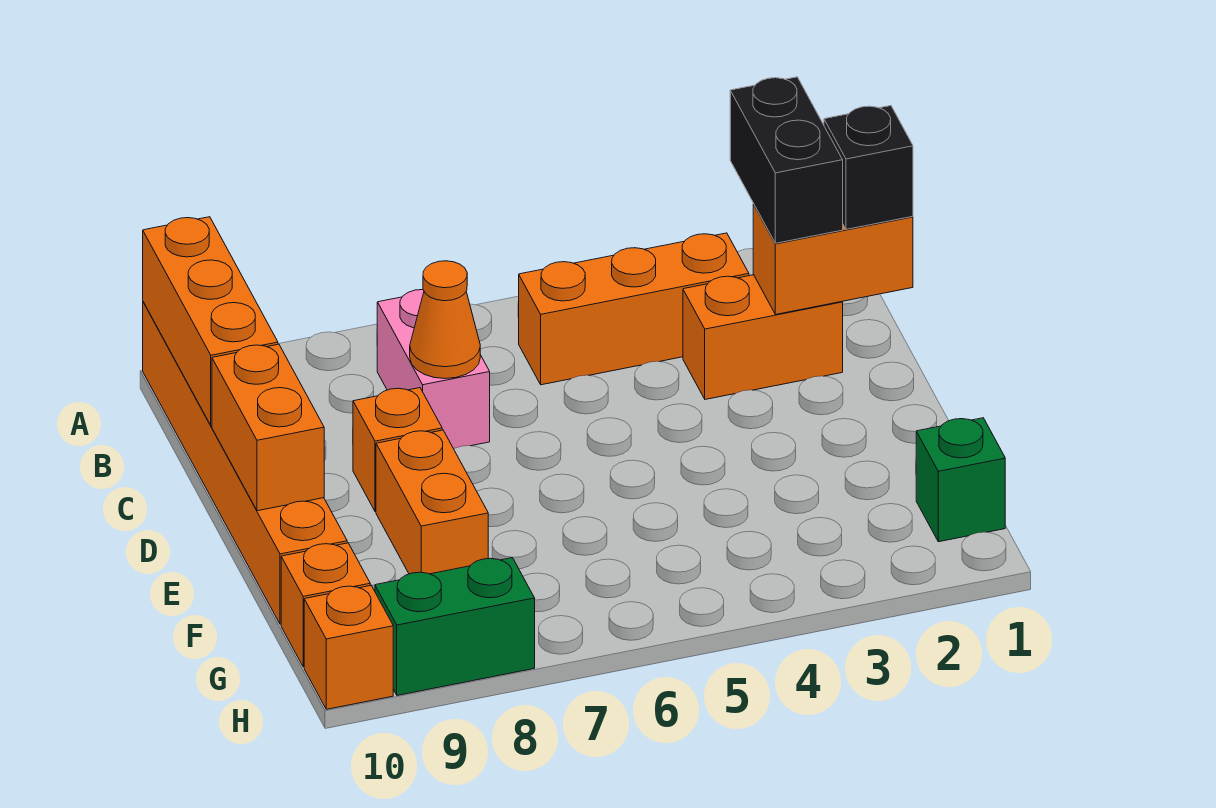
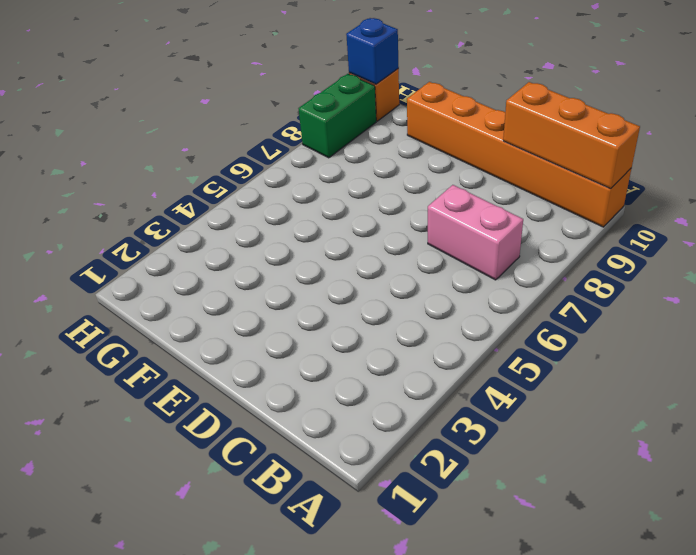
blue 1x1 brick [346,18,399,84] -> none
none -> orange 1x3 brick [519,233,749,385]
none -> orange 1x2 brick [683,275,843,399]
none -> orange 1x1 brick [353,388,442,512]

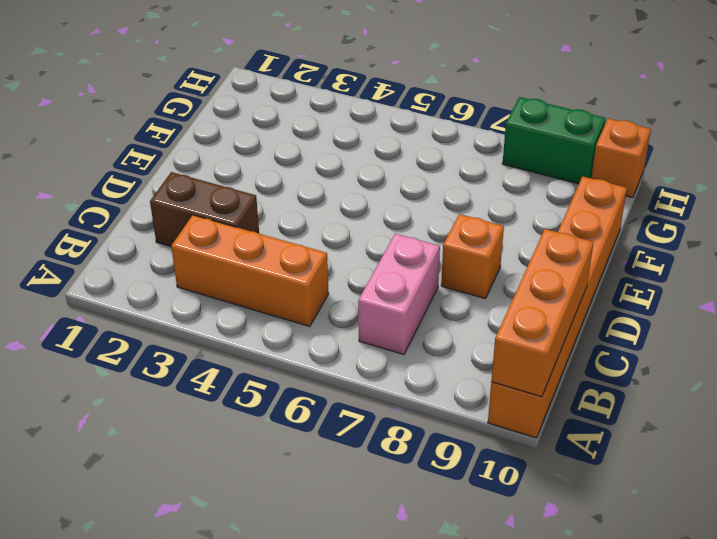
brown 1x2 brick [150,172,259,246] -> orange 1x2 brick [683,275,843,399]
none -> orange 1x2 brick [376,430,488,574]
none -> green 1x1 brick [916,418,1005,542]
none -> orange 1x1 brick [281,543,370,667]

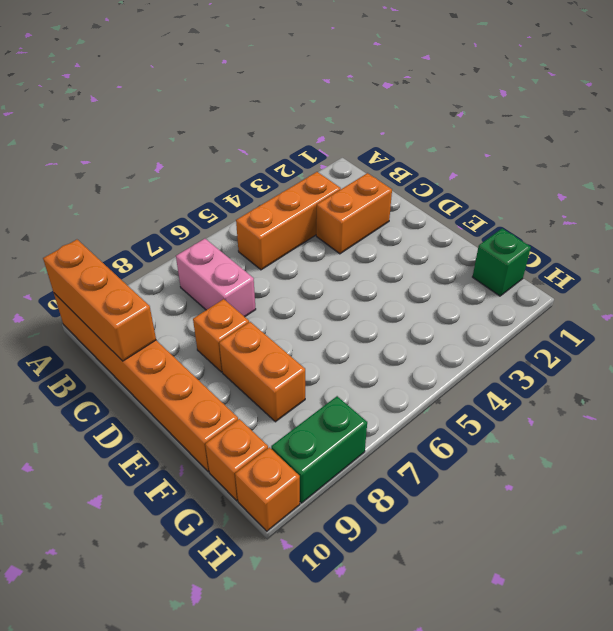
none -> orange 1x2 brick [753,204,913,315]
none -> orange 1x1 cone [410,261,480,379]
none -> orange 1x2 brick [212,344,324,511]

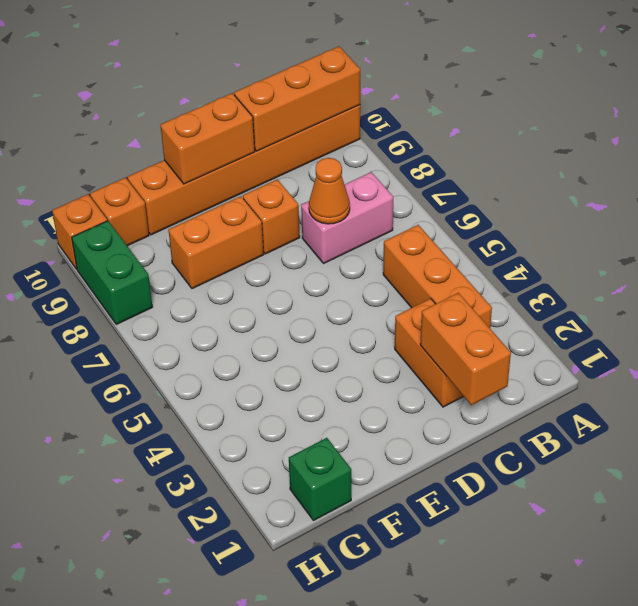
none -> black 1x2 brick [730,77,843,243]
none -> black 1x1 brick [824,106,913,229]

